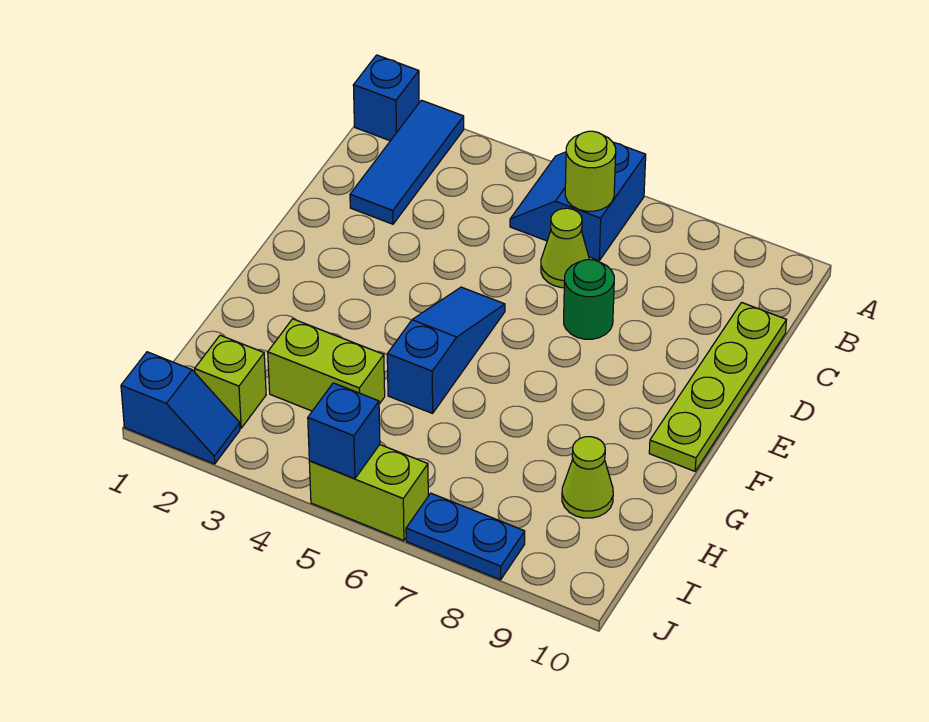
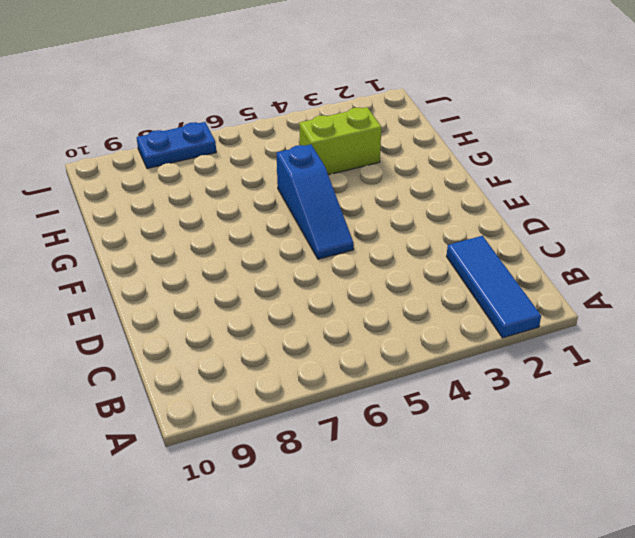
none -> blue 1x1 brick [353,55,419,141]
none -> blue 2x2 slope [510,142,646,260]
none -> lime 1x1 cone [541,208,590,288]

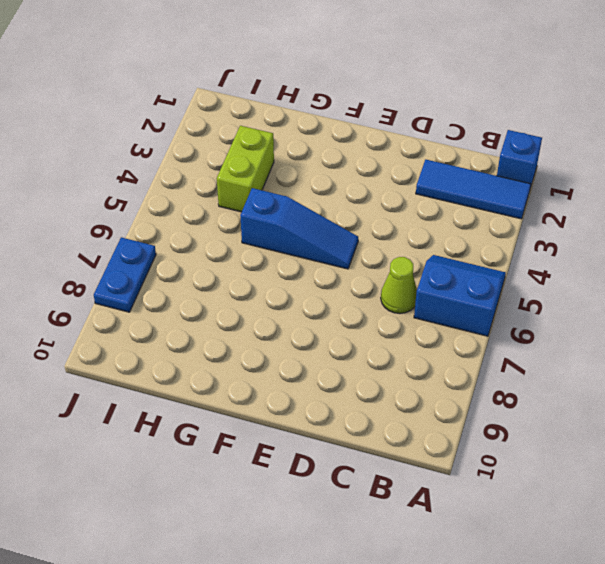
none -> lime 1x4 plate [649,303,786,471]
none -> green 1x1 round brick [564,260,614,339]
none -> lime 1x1 cone [562,437,613,518]

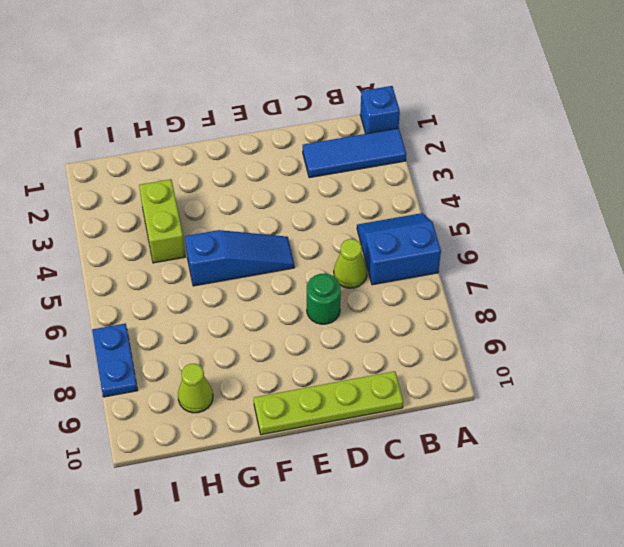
none -> lime 1x1 brick [195,335,266,428]
none -> blue 1x2 slope [121,352,240,464]
none -> lime 1x2 brick [309,445,428,541]

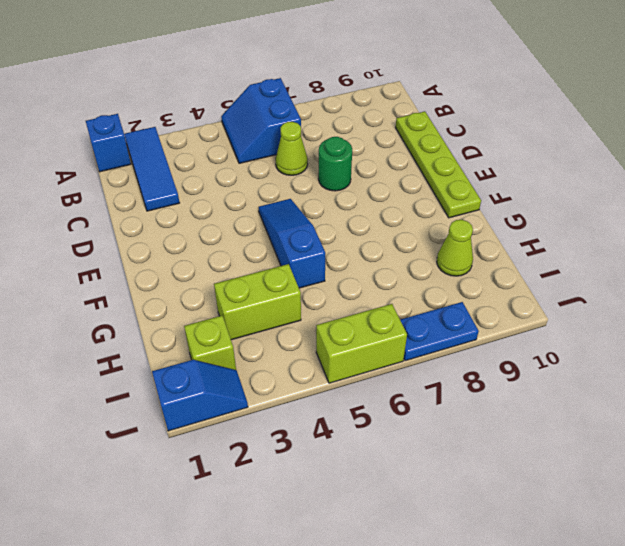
none -> lime 1x1 round brick [565,131,616,211]
none -> blue 1x1 brick [308,383,380,479]

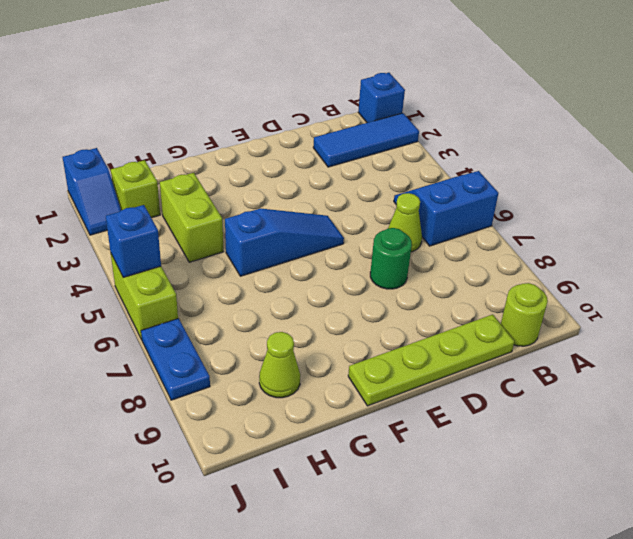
lime 1x1 round brick [501,283,548,346] -> lime 1x1 round brick moved to [565,131,616,211]

